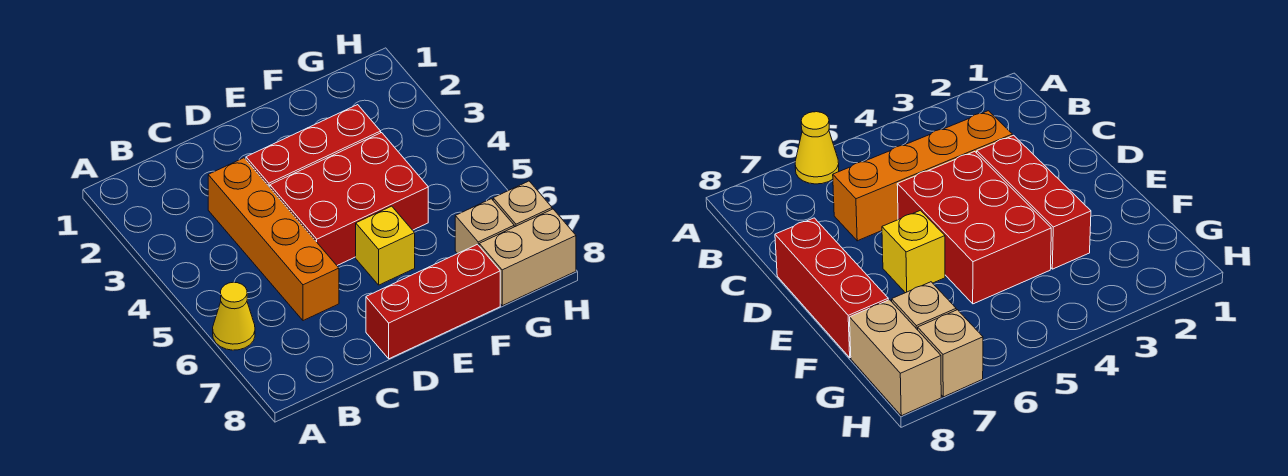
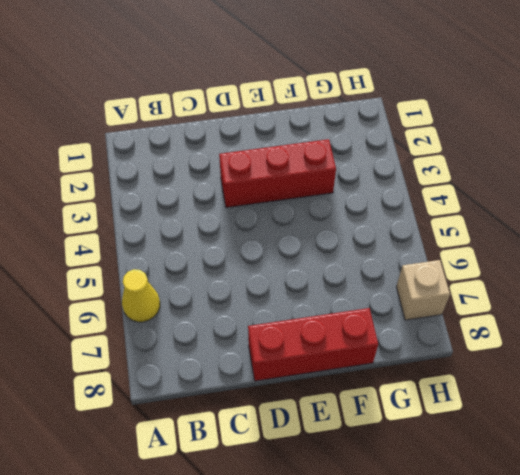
none -> orange 1x4 brick [208,158,339,321]
none -> red 2x3 brick [270,133,428,265]

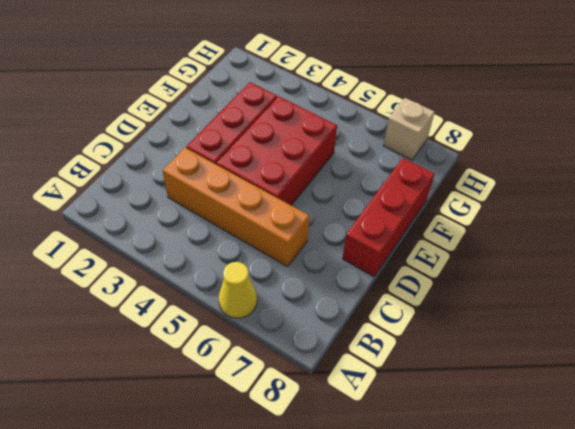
none -> yellow 1x1 brick [356,206,415,285]
none -> tan 1x1 brick [455,199,514,254]

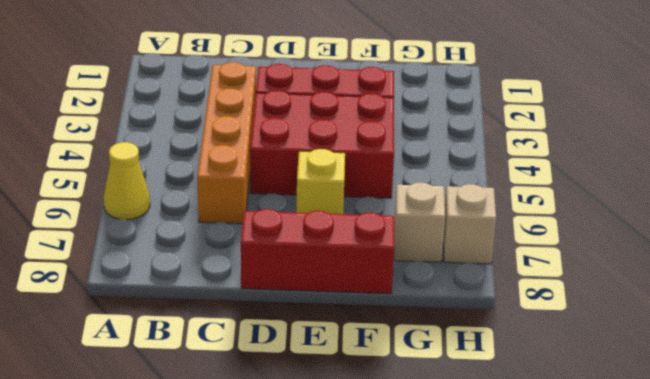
none -> tan 1x2 brick [479,209,576,306]

